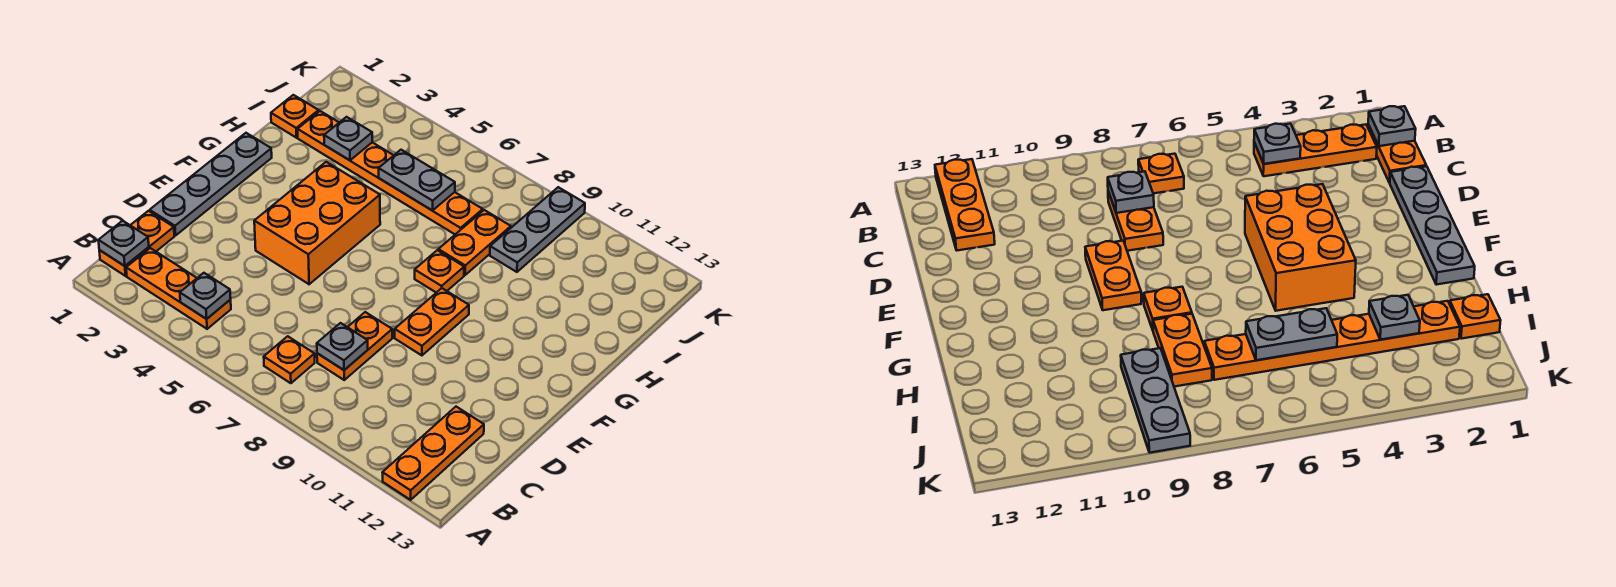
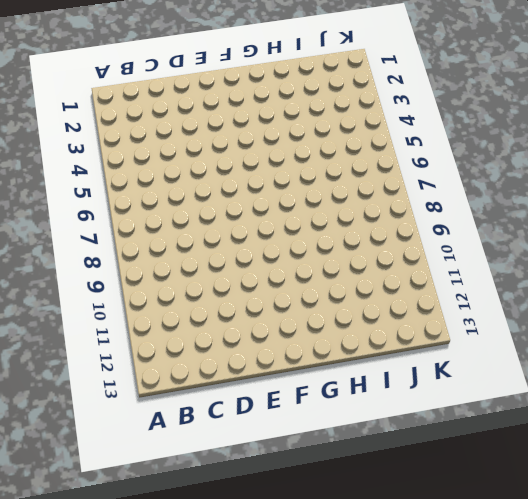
none -> orange 1x3 plate [382,407,484,500]
none -> orange 1x2 plate [99,211,174,276]
none -> orange 1x3 plate [126,248,231,329]

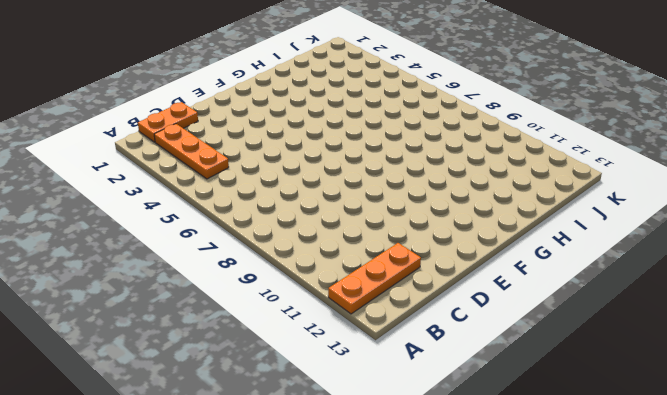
none -> orange 1x1 plate [264,336,315,383]
none -> orange 1x2 plate [317,312,392,380]
none -> grey 1x4 plate [150,133,272,235]

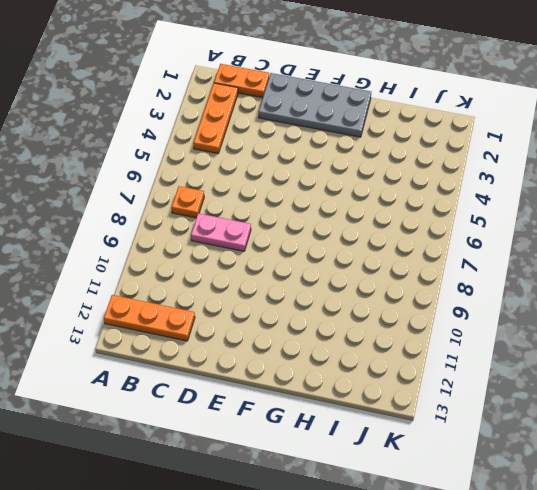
pink 1x2 plate [191,213,251,251] -> orange 1x2 plate [317,312,392,380]
grey 2x4 plate [259,73,371,137] -> grey 1x4 plate [150,133,272,235]
none -> orange 2x3 brick [254,162,380,284]
none -> orange 1x2 plate [395,288,469,355]
none -> orange 1x1 plate [415,250,464,293]

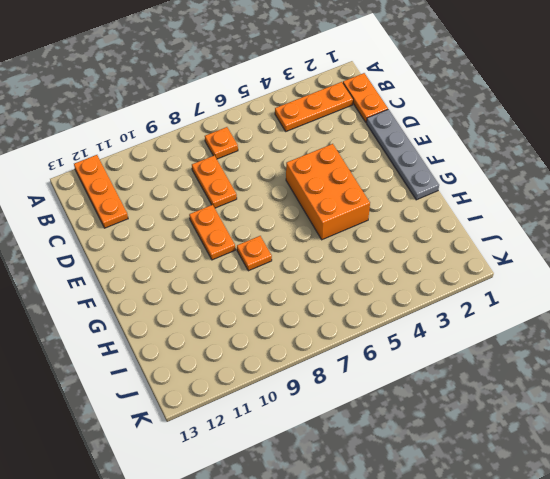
none -> orange 1x2 plate [438,210,511,275]
none -> orange 1x1 plate [271,95,319,138]
none -> orange 1x6 plate [298,111,483,234]

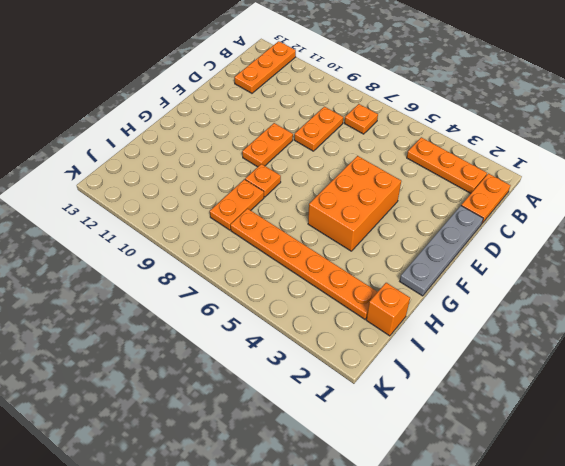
orange 1x1 brick [366,283,410,336] -> orange 1x1 plate [271,95,319,138]
none -> grey 1x3 plate [490,187,585,272]
none -> grey 1x1 plate [98,221,149,266]
none -> grey 1x1 plate [180,273,231,319]

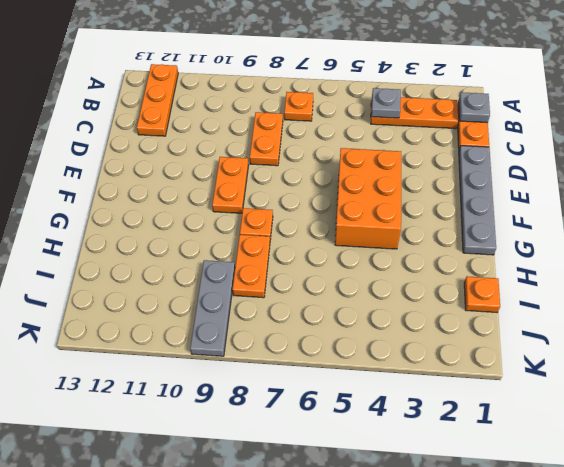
none -> orange 1x6 plate [298,111,483,234]
none -> grey 1x1 plate [317,323,368,370]
none -> grey 1x1 plate [324,117,372,160]

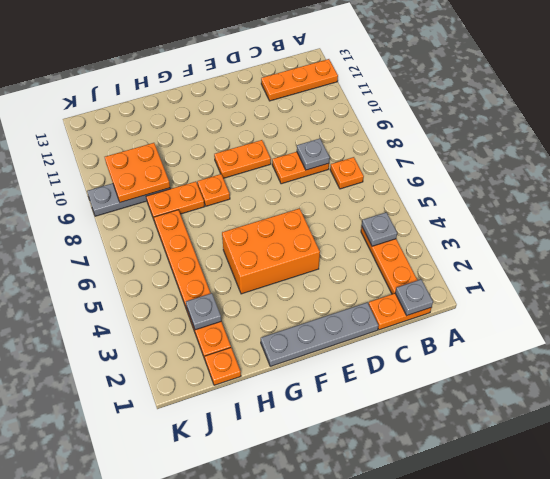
orange 2x2 plate [105,143,170,202] -> none
none -> grey 1x2 plate [379,150,455,211]

